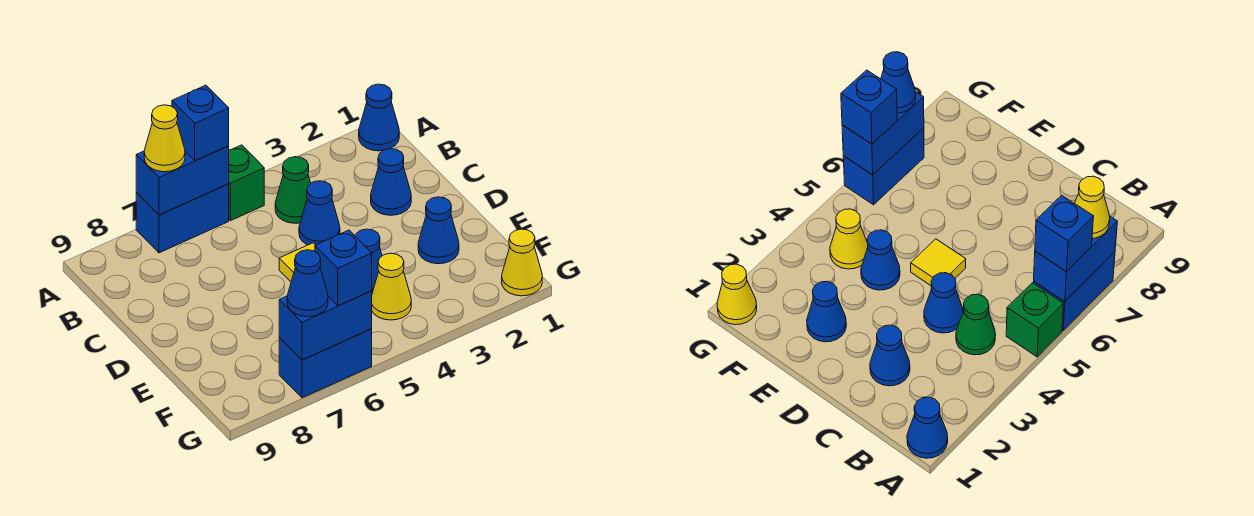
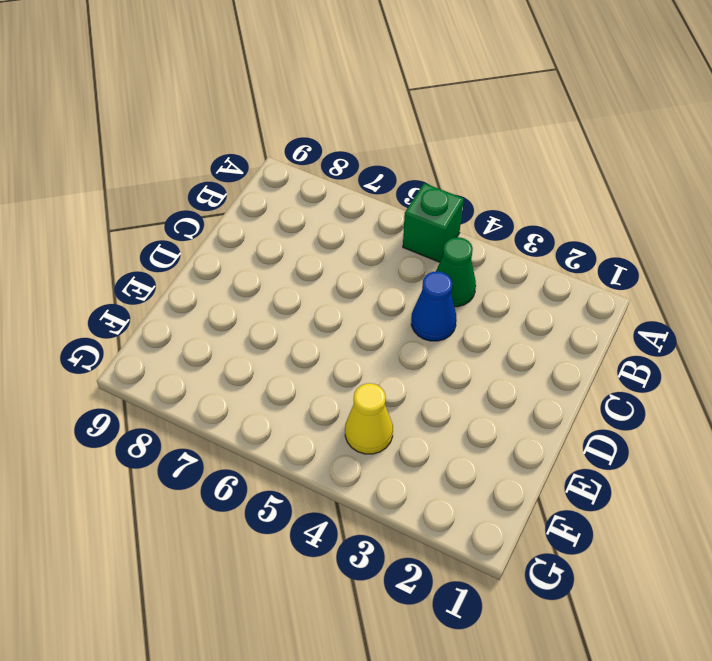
none -> blue 1x1 cone [359,84,399,151]
none -> blue 1x2 brick [136,184,229,253]
none -> blue 1x1 cone [371,149,411,215]

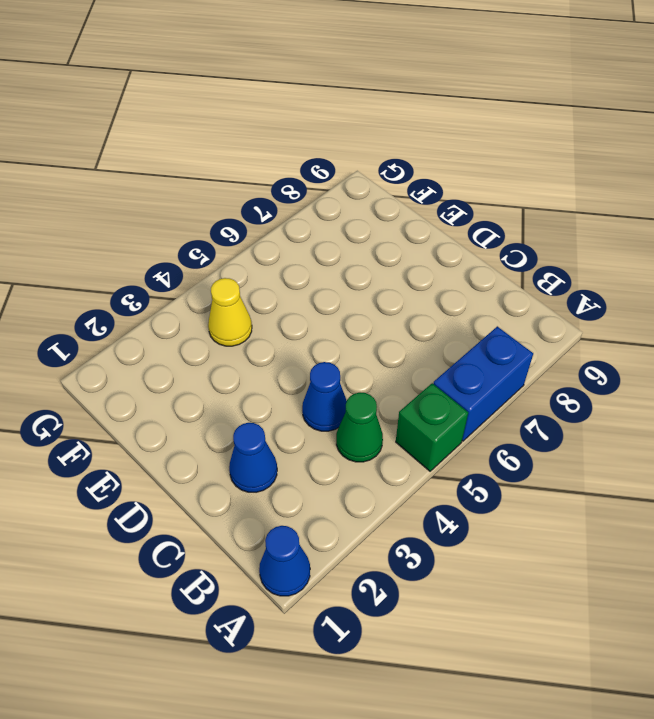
none -> yellow 1x1 tile [279,243,315,282]
none -> blue 1x1 cone [418,197,459,264]
none -> blue 1x1 cone [355,229,382,293]

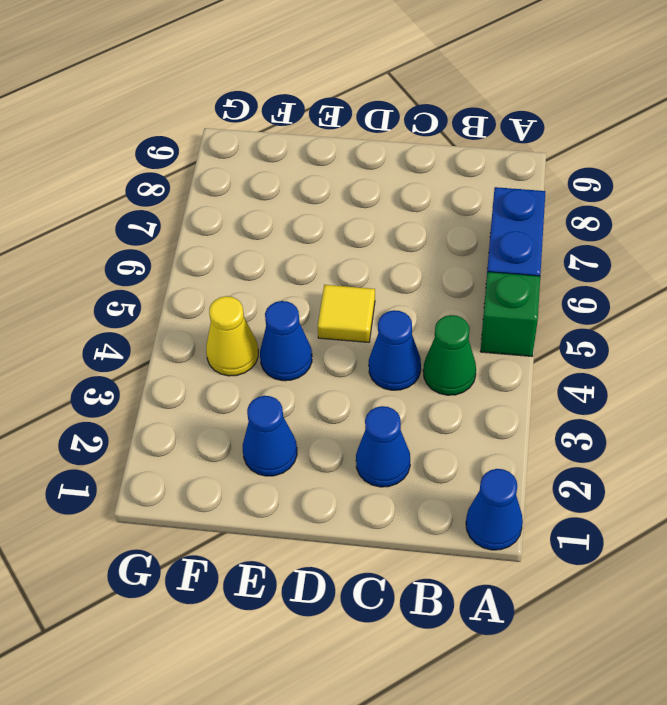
none -> yellow 1x1 cone [502,229,542,296]
none -> blue 1x2 brick [279,329,372,398]
none -> blue 1x2 brick [136,146,229,215]

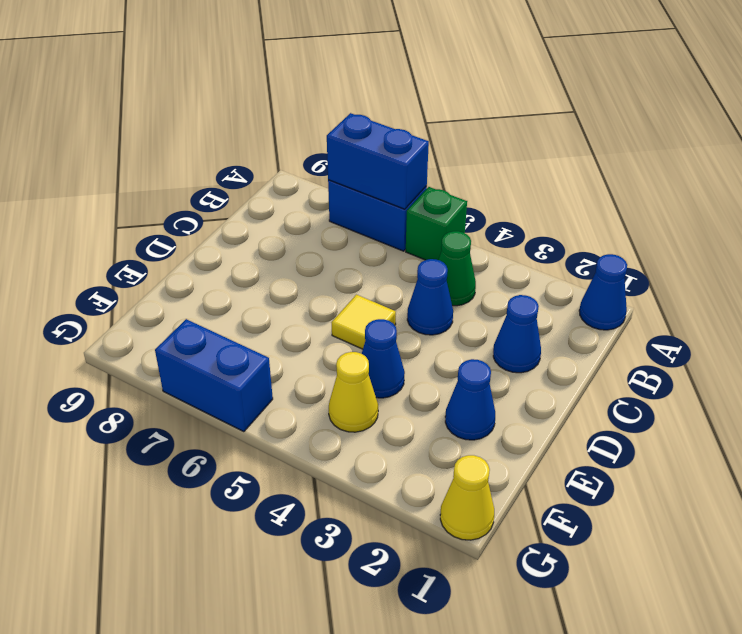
none -> blue 1x2 brick [279,291,372,360]
none -> blue 1x1 brick [172,85,229,161]
none -> yellow 1x1 cone [144,105,185,172]

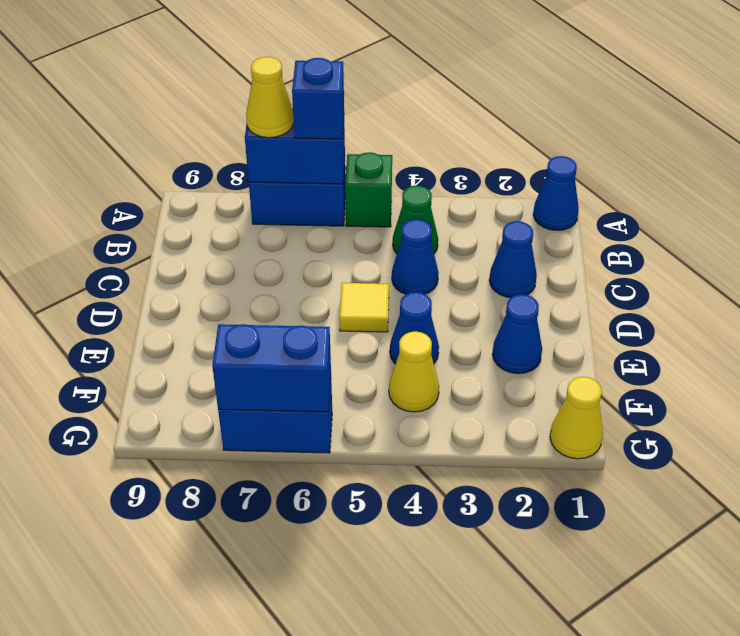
none -> blue 1x1 brick [315,230,372,306]
none -> blue 1x1 cone [287,250,328,317]

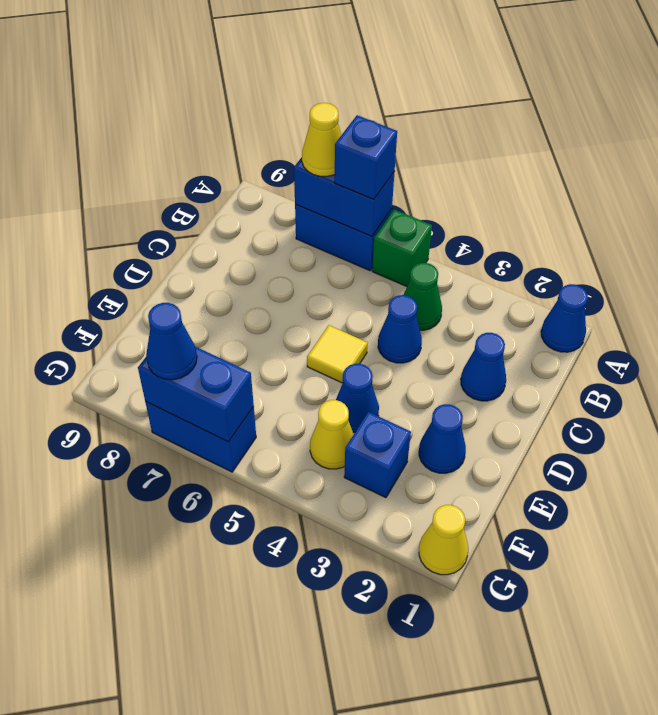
blue 1x1 brick [344,412,411,498] -> blue 1x1 brick moved to [315,230,372,306]

